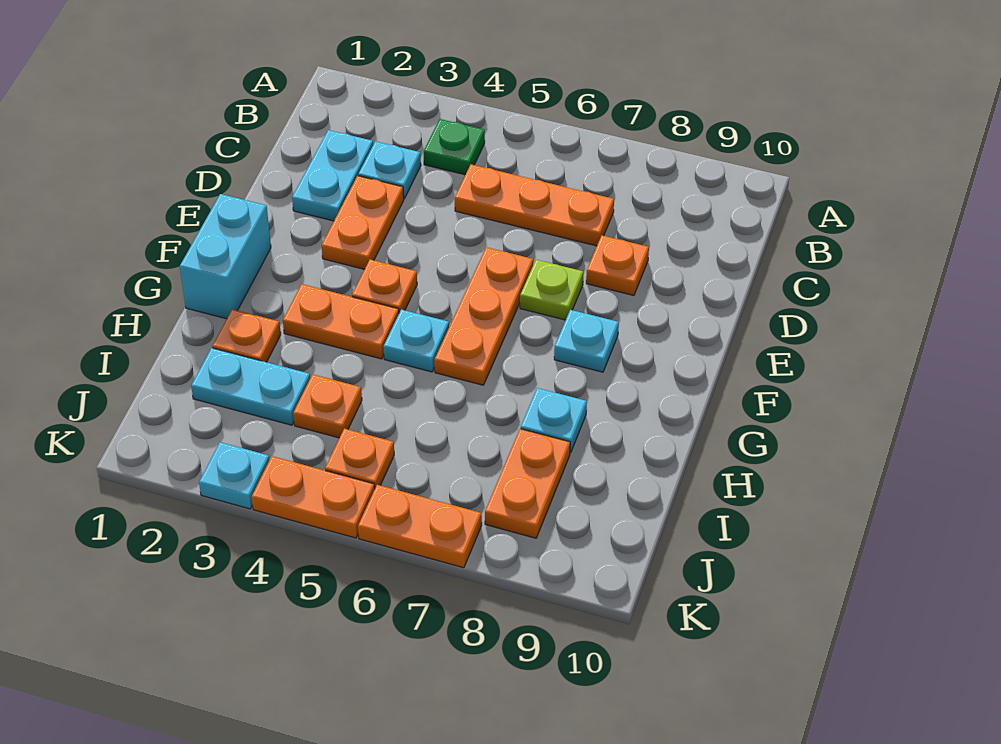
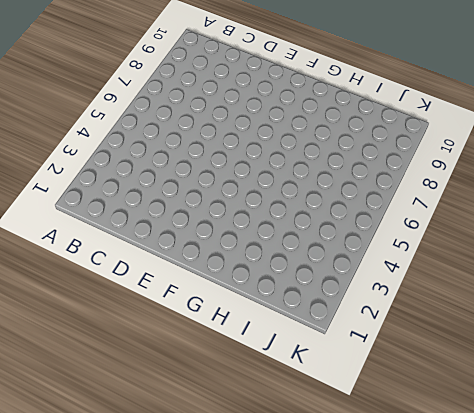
none -> green 1x1 plate [424,119,485,175]
none -> cyan 1x2 plate [292,130,373,221]
none -> cyan 1x1 plate [358,141,421,199]

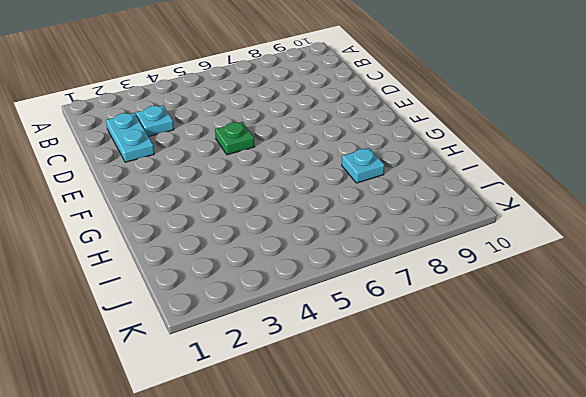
green 1x1 plate [215,122,255,155] -> green 1x1 plate moved to [424,119,485,175]
none -> orange 1x3 plate [455,164,614,246]
none -> orange 1x2 plate [322,176,404,269]
none -> orange 1x1 plate [586,235,649,296]

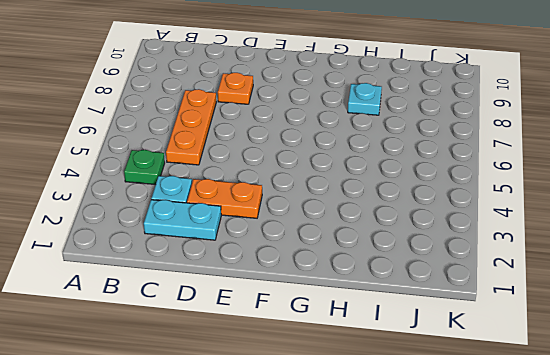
none -> orange 1x3 plate [434,247,533,385]
none -> lime 1x1 plate [520,260,584,320]
none -> cyan 1x2 brick [180,194,271,319]

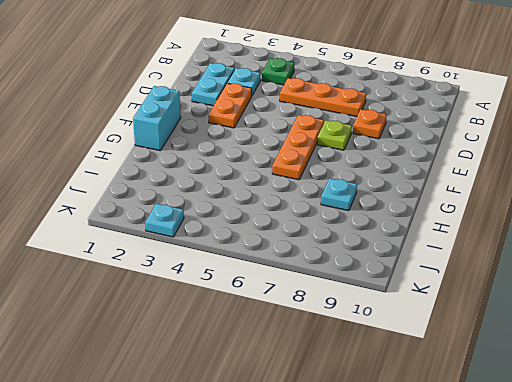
none -> orange 1x1 plate [352,259,417,313]
none -> cyan 1x1 plate [554,310,619,372]
none -> orange 1x2 plate [283,284,399,359]

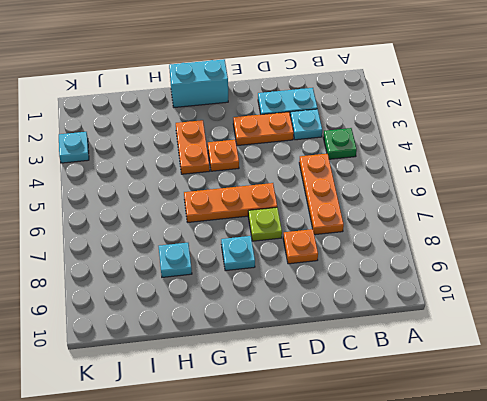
none -> cyan 1x1 plate [383,309,449,372]
none -> orange 1x1 plate [212,309,281,362]
none -> cyan 1x2 plate [191,348,310,425]

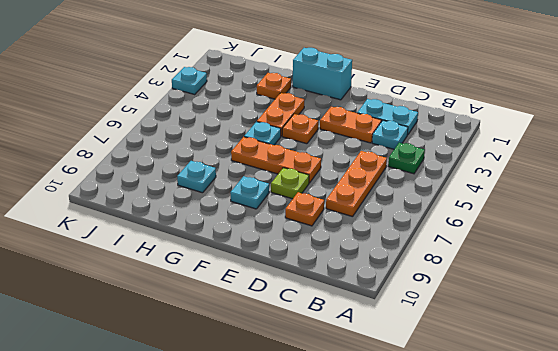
none -> cyan 1x2 plate [191,348,310,425]
none -> orange 1x1 plate [293,374,362,438]
none -> orange 1x2 plate [485,429,570,538]

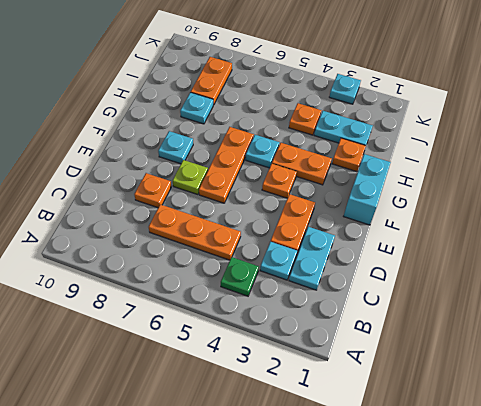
none -> orange 1x1 plate [325,429,394,488]
none -> orange 1x2 plate [252,456,375,538]
none -> orange 1x2 plate [358,485,482,568]

